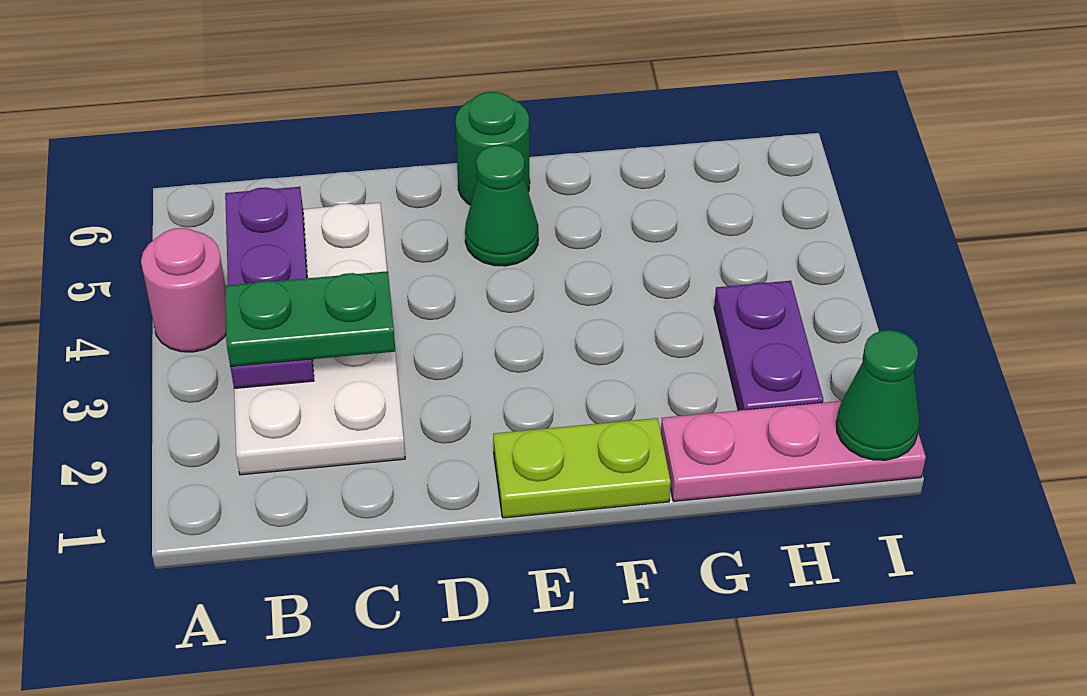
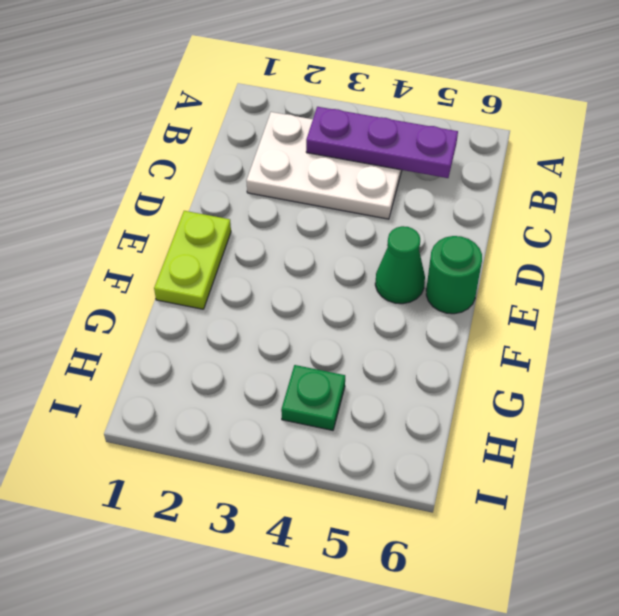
white 2x3 plate [247,112,402,219] -> white 2x4 plate [234,203,405,475]
green 1x1 plate [281,365,345,430] -> none
none -> pink 1x1 round brick [141,228,226,352]
none -> pink 1x3 plate [661,401,926,502]

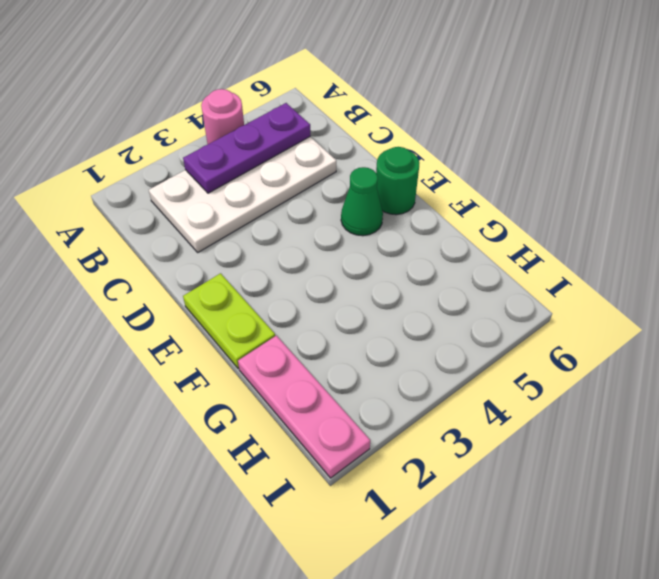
none -> purple 1x2 plate [714,281,823,411]
none -> green 1x1 cone [836,330,920,460]

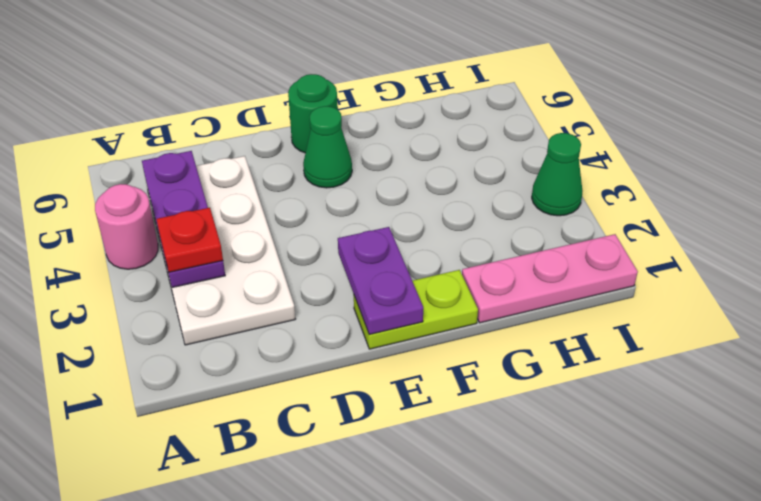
red 1x1 plate [157,208,223,272] -> green 1x2 plate [225,271,395,367]
purple 1x2 plate [338,227,423,335] -> purple 1x2 plate moved to [714,281,823,411]
green 1x1 cone [532,133,582,216] -> green 1x1 cone moved to [836,330,920,460]

